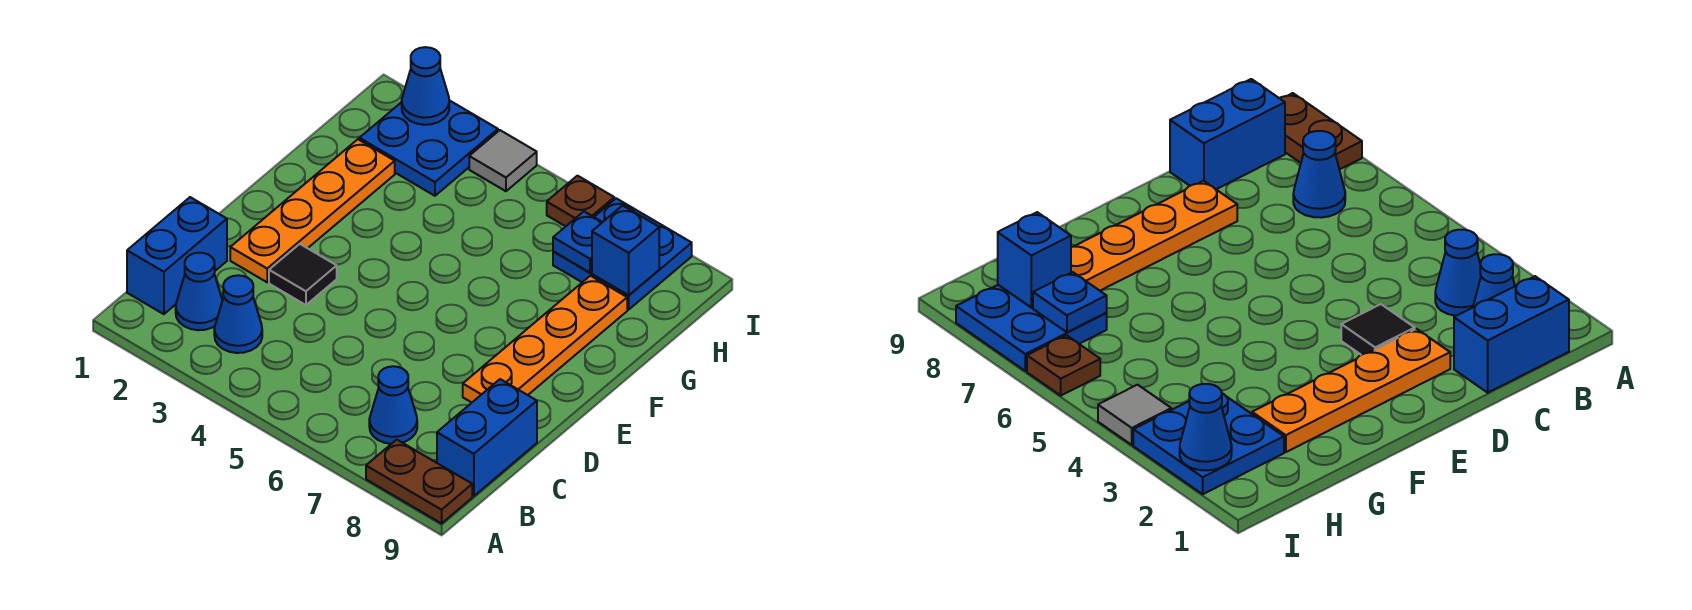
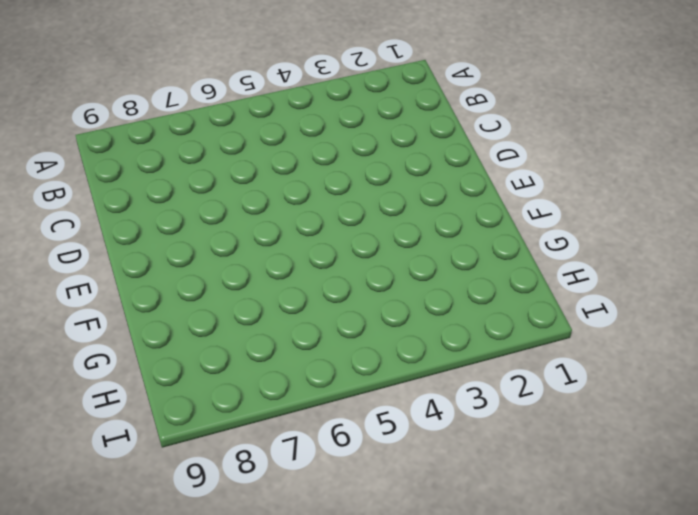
none -> brown 1x2 plate [366,440,472,523]
none -> blue 1x2 brick [127,197,227,314]
none -> blue 1x1 cone [176,253,222,330]

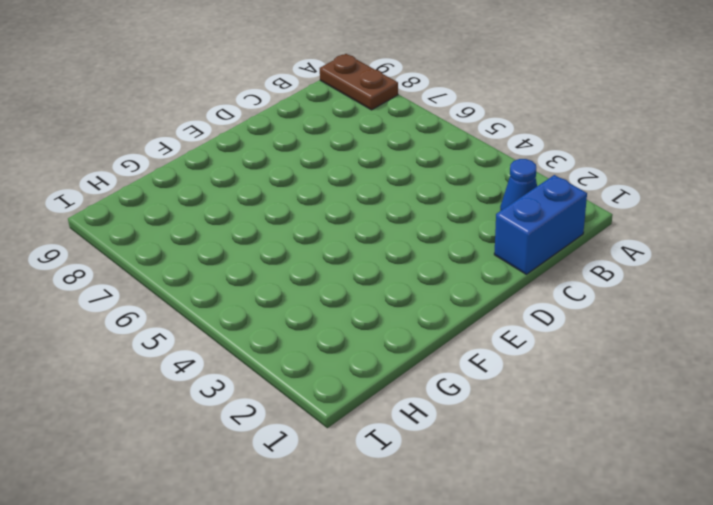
none -> blue 1x1 cone [214,275,262,353]
none -> blue 1x1 cone [369,366,417,444]
none -> blue 1x2 brick [437,379,537,496]

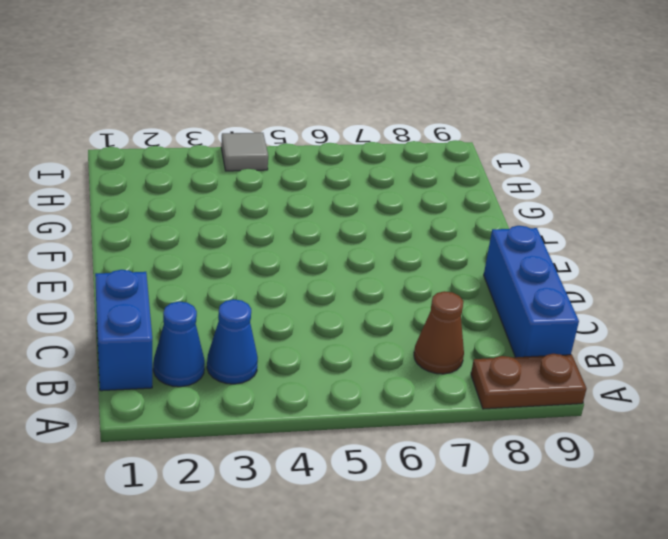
brown 1x1 cone [414,291,464,374] -> blue 1x1 cone [369,366,417,444]
blue 1x3 brick [484,226,579,357] -> blue 1x2 brick [437,379,537,496]
none -> orange 1x4 plate [230,139,395,282]
none -> black 1x1 tile [269,244,337,305]
none -> orange 1x4 plate [463,276,627,402]

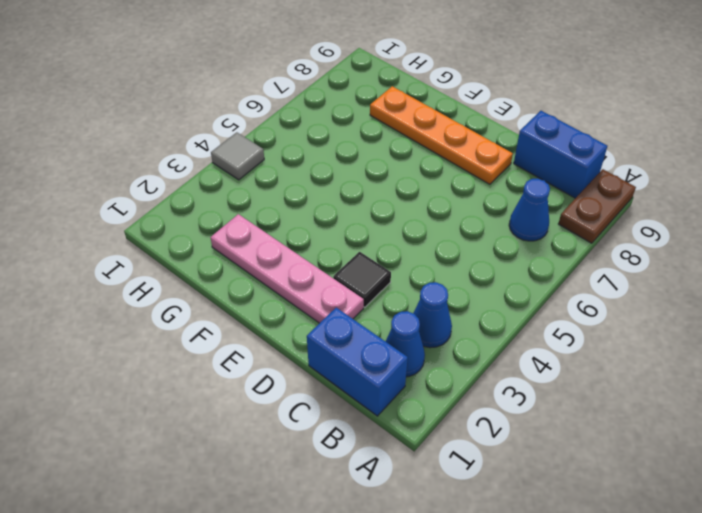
pink 1x4 plate [211,214,364,323] -> orange 1x4 plate [230,139,395,282]
none -> blue 2x2 plate [359,100,498,196]
none -> blue 2x2 plate [553,198,692,309]
none -> brown 1x1 plate [547,176,614,226]

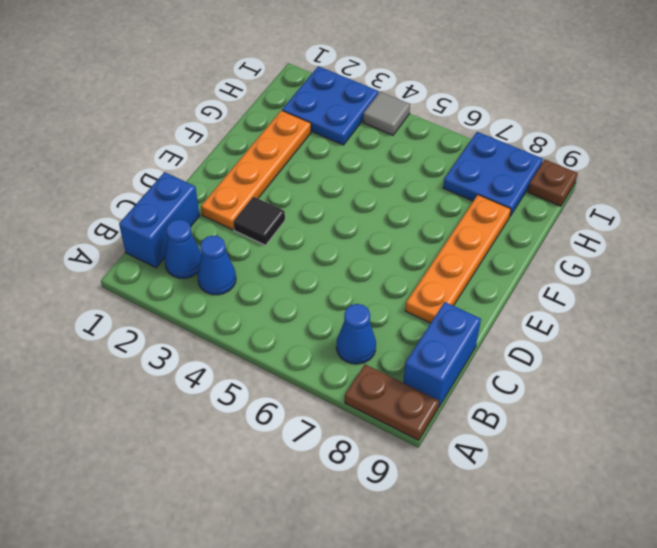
brown 1x1 plate [528,160,578,206] -> brown 1x1 plate moved to [547,176,614,226]
none -> blue 1x1 plate [553,212,602,272]
none -> blue 1x1 brick [592,205,659,295]
none -> blue 1x1 cone [402,47,449,125]

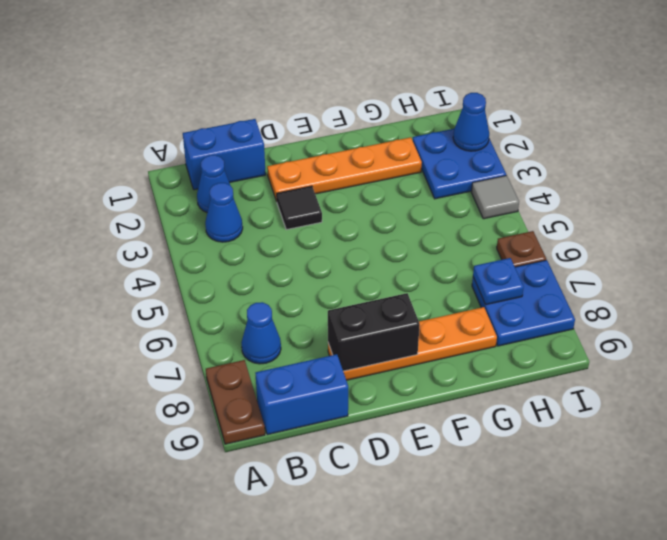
black 1x2 brick [328,293,420,371] -> none
none -> blue 1x1 brick [592,205,659,295]

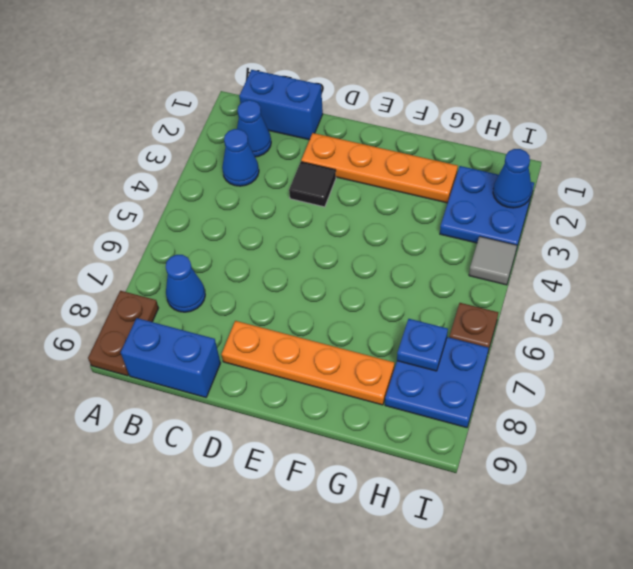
none -> blue 1x1 brick [592,205,659,295]

